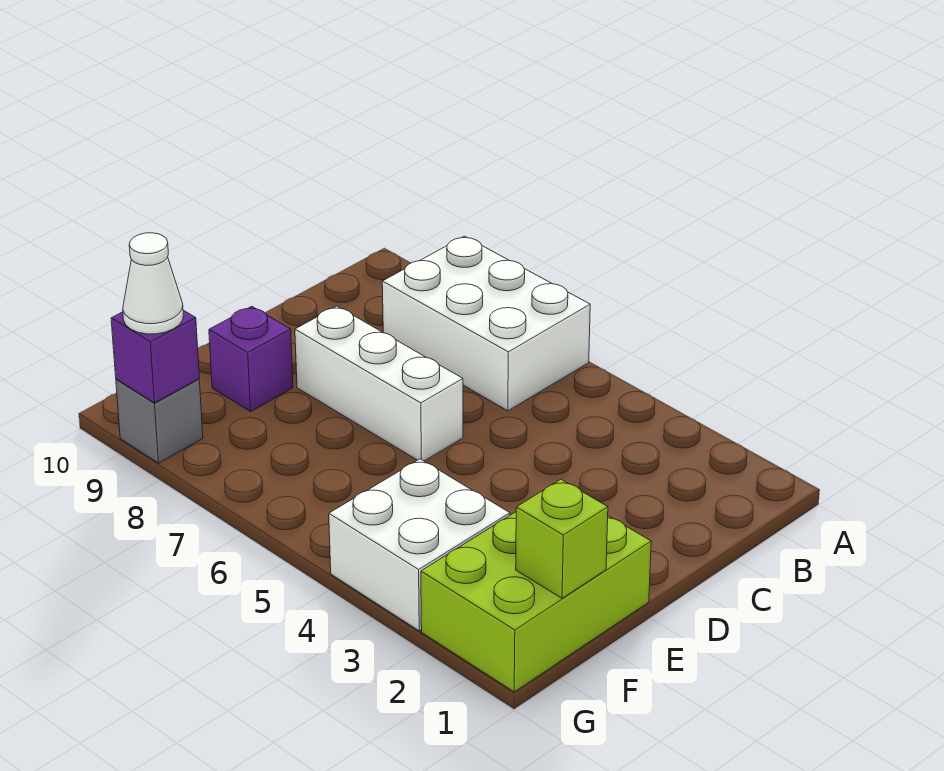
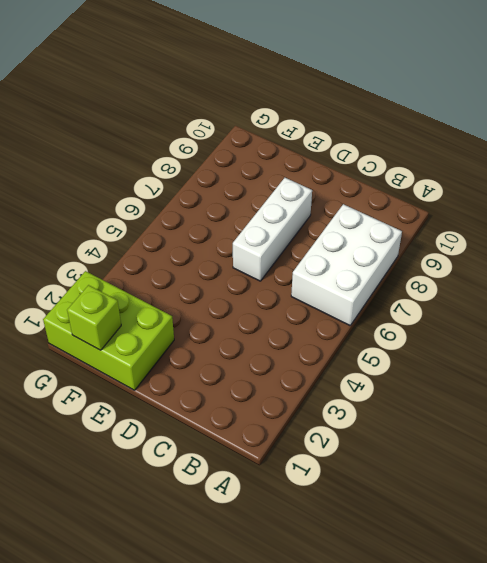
none -> purple 1x1 brick [209,306,293,411]
none -> white 2x2 brick [329,459,510,631]

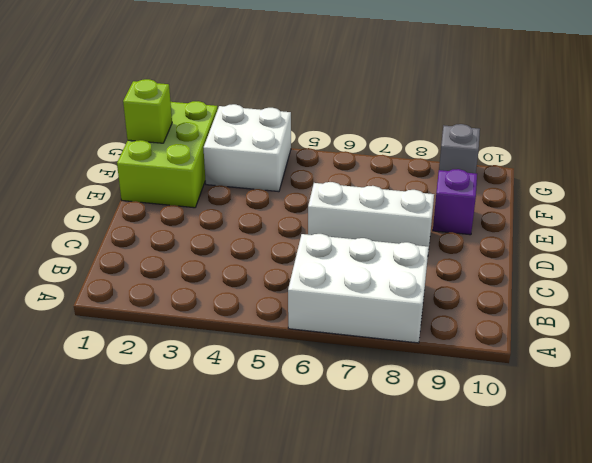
none -> purple 1x1 brick [111,310,199,403]
none -> white 1x1 cone [123,233,183,334]

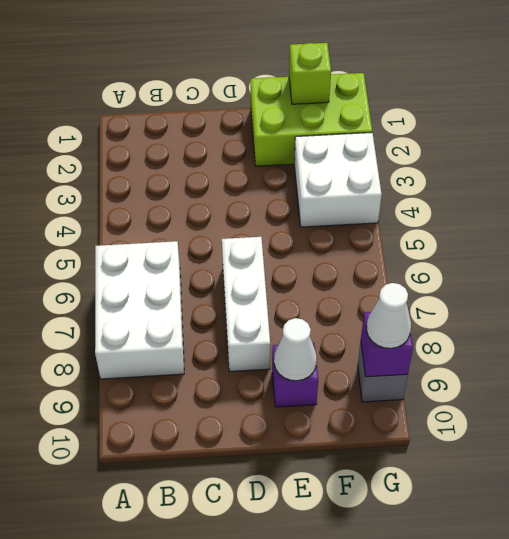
white 1x1 cone [274,318,317,381] -> none

